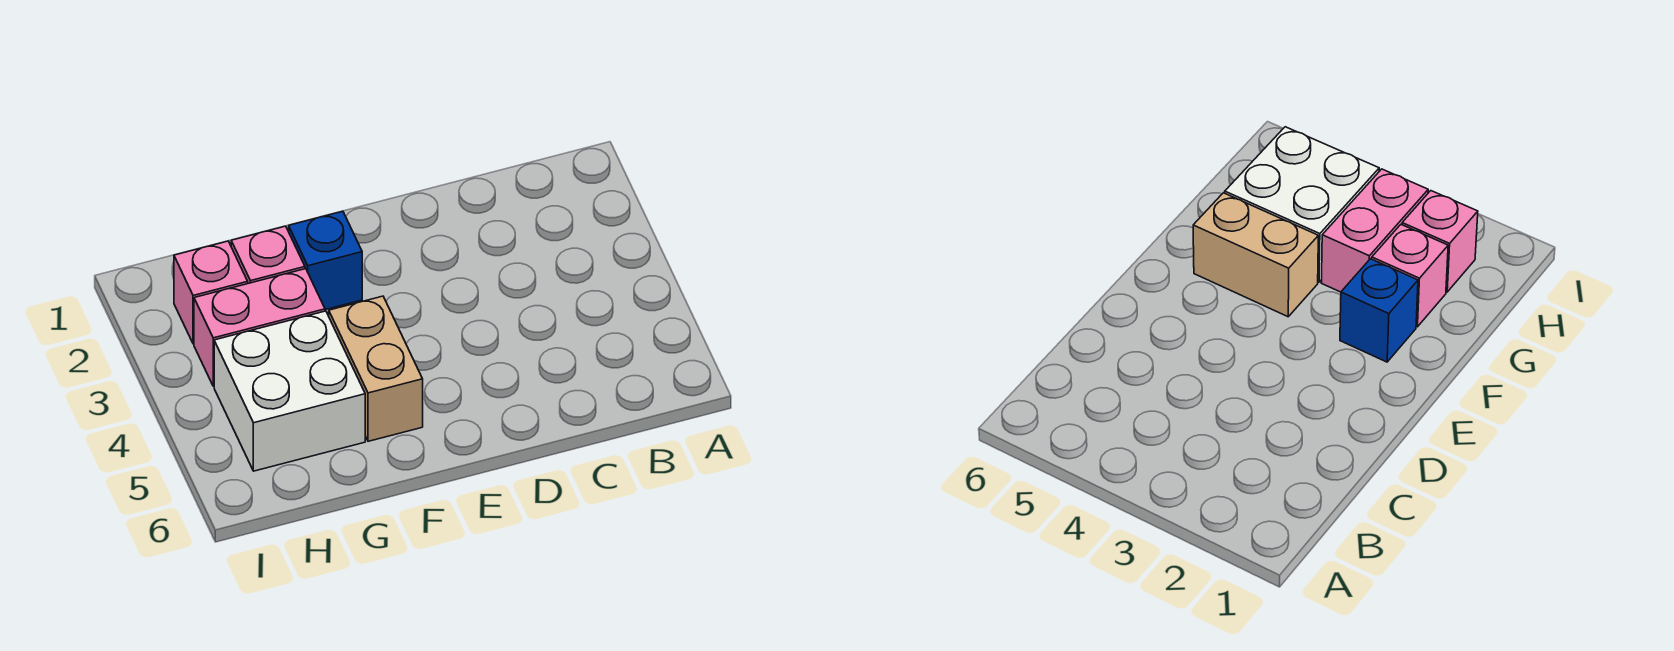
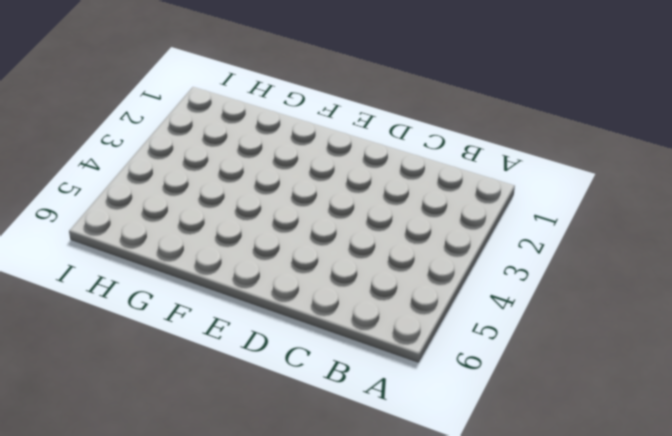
none -> blue 1x1 brick [289,211,362,310]
none -> tan 1x2 brick [329,296,423,441]

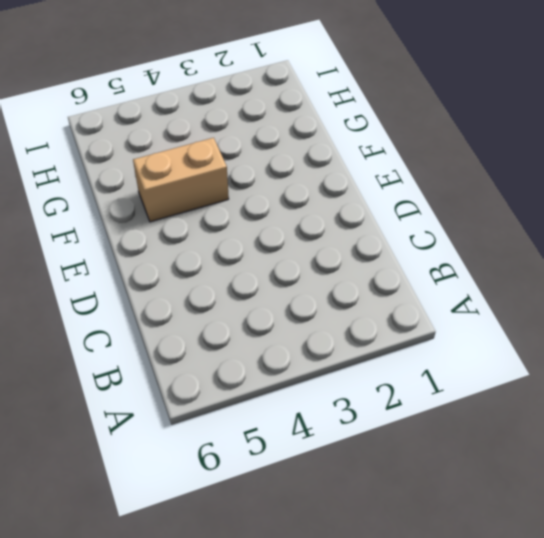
none -> blue 1x1 brick [289,211,362,310]
none -> pink 1x1 brick [231,226,305,283]

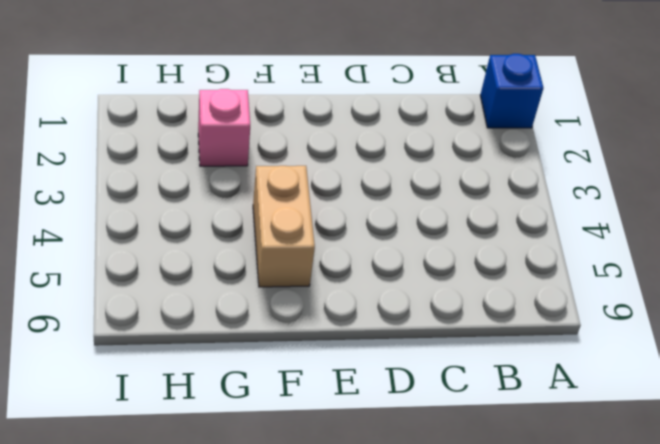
blue 1x1 brick [480,54,543,128] -> blue 1x1 brick moved to [289,211,362,310]
none -> pink 1x2 brick [194,269,325,386]
none -> white 2x2 brick [214,311,365,471]

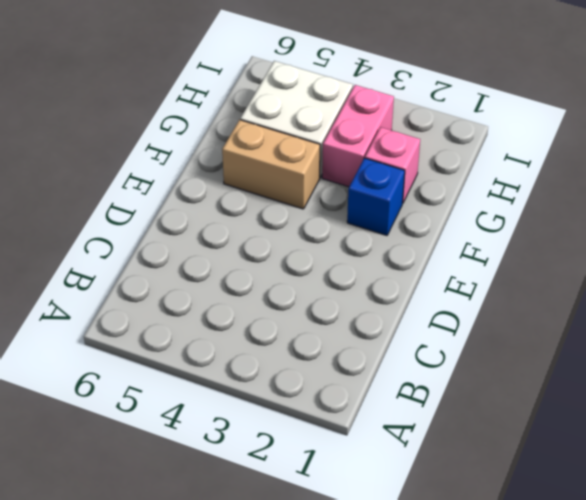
none -> pink 1x1 brick [174,241,248,344]

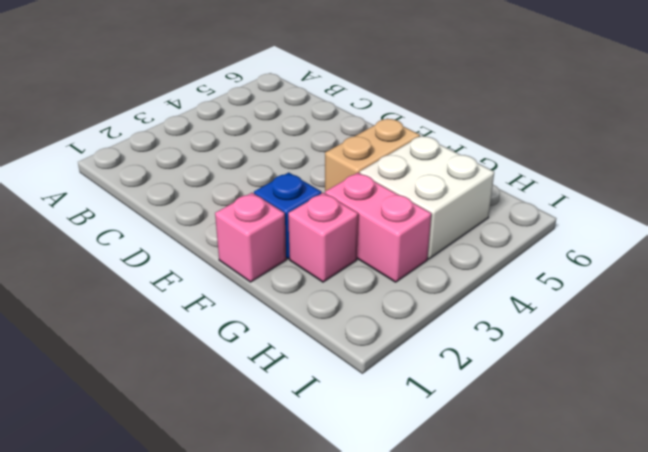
pink 1x1 brick [215,193,286,282] -> pink 1x1 brick moved to [174,241,248,344]

